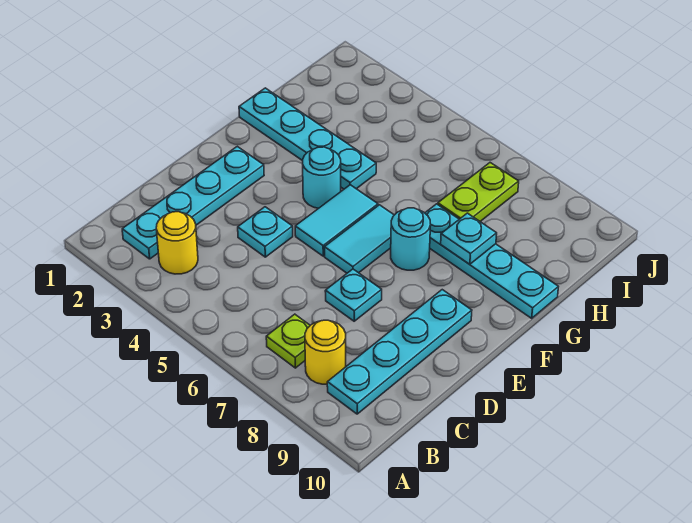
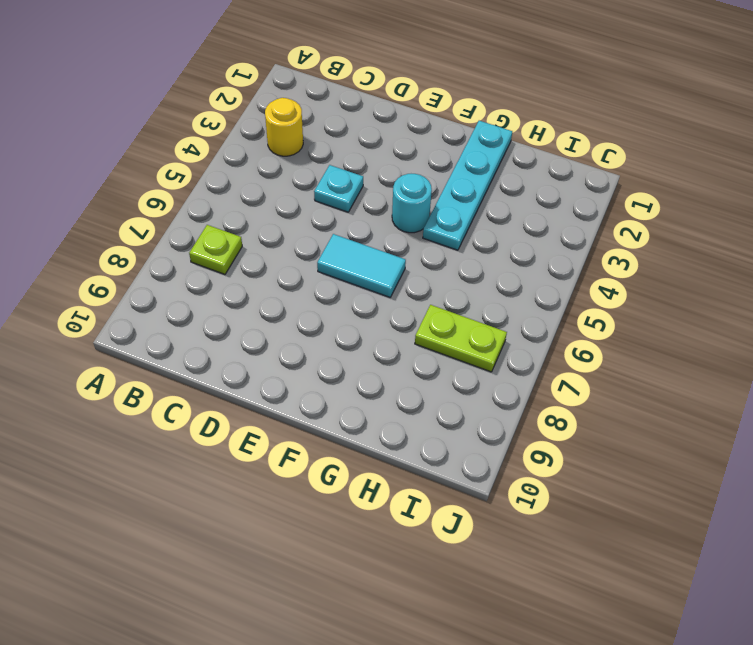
none -> cyan 1x4 plate [122,146,264,259]
none -> yellow 1x1 round brick [305,320,346,384]
none -> cyan 1x4 plate [327,290,472,414]

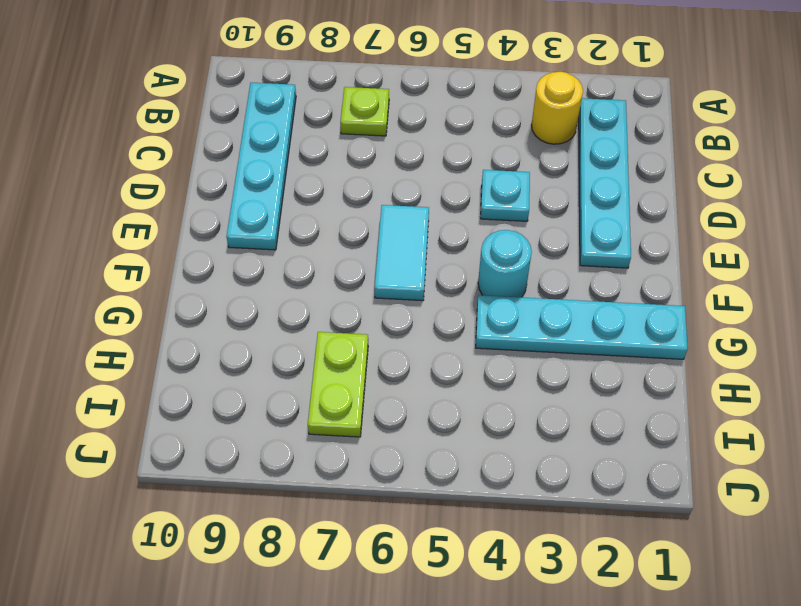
none -> yellow 1x1 round brick [305,320,346,384]
none -> cyan 1x1 plate [325,269,382,321]
none -> cyan 1x2 tile [295,185,378,256]

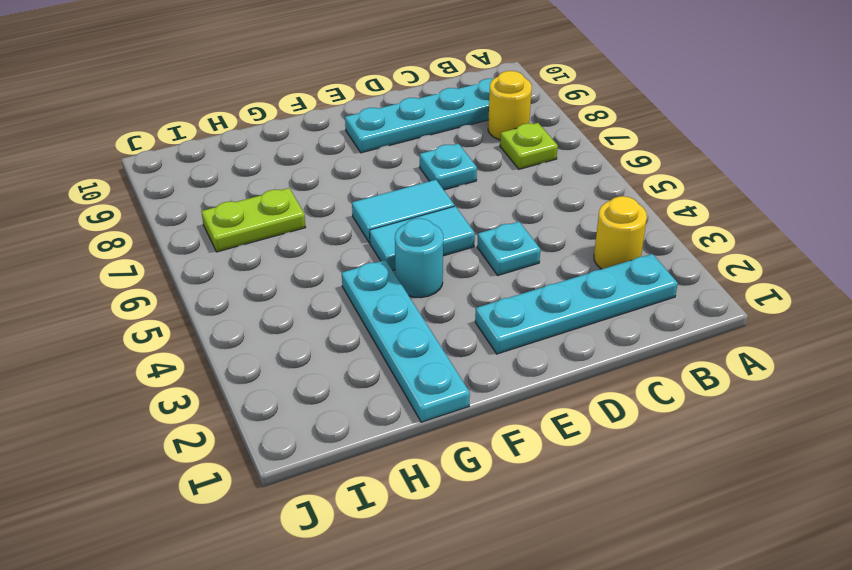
none -> cyan 1x1 round brick [391,208,431,270]
none -> cyan 1x4 plate [425,204,558,318]
none -> cyan 1x1 plate [441,213,497,264]

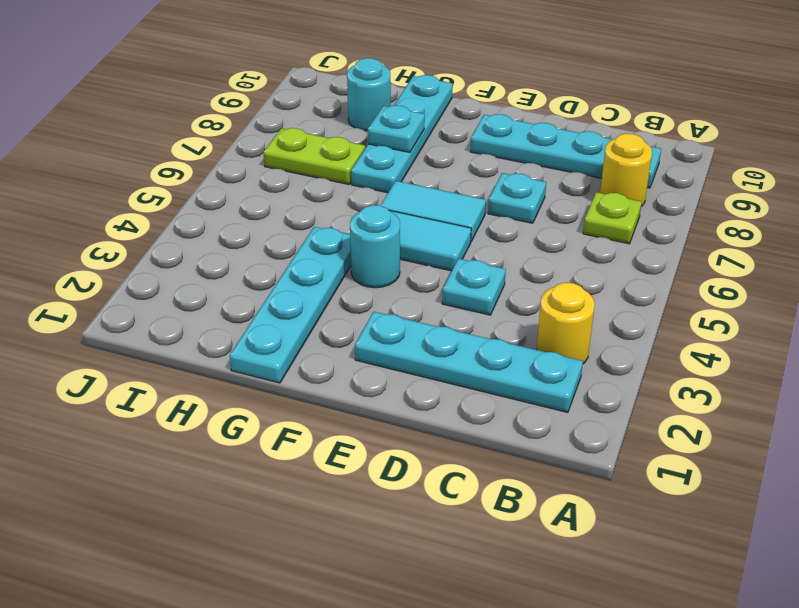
cyan 1x1 round brick [347,58,391,131] -> cyan 1x1 round brick moved to [391,208,431,270]

